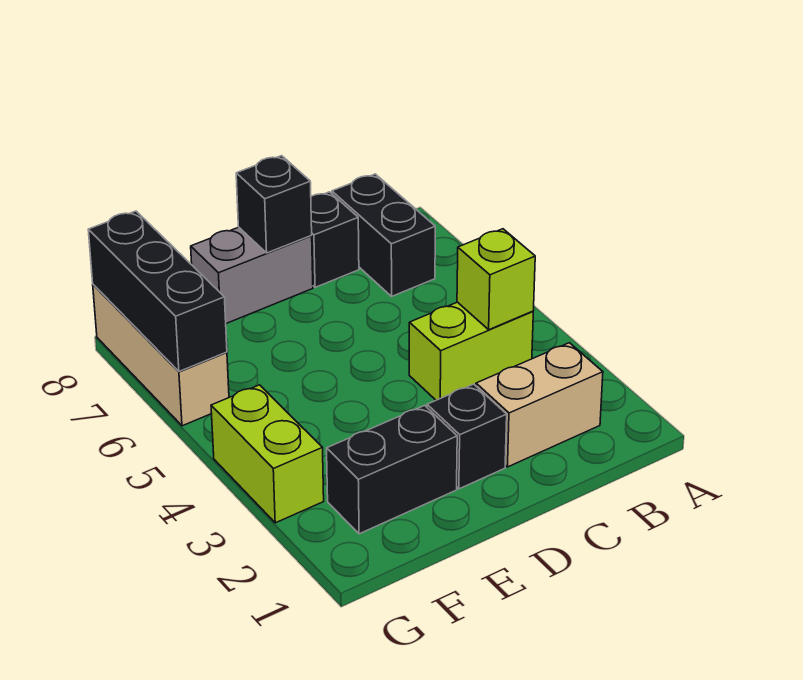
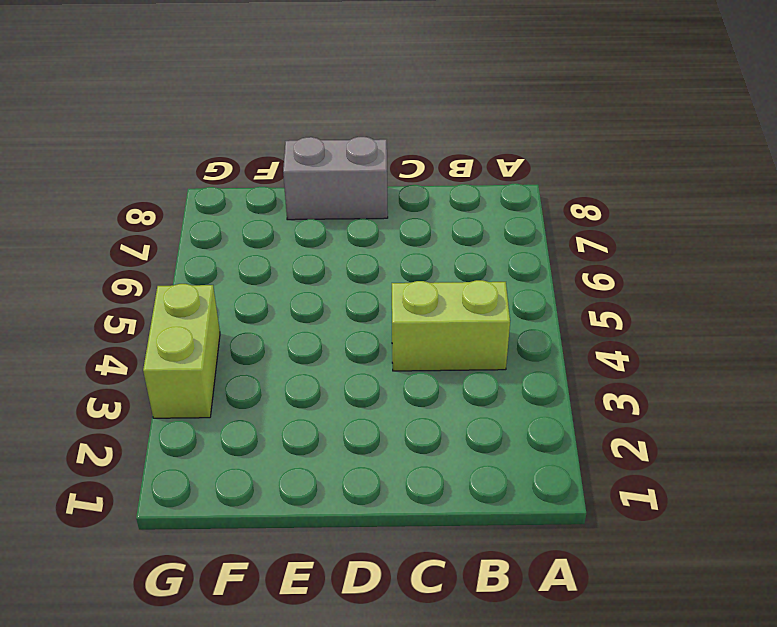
none -> tan 1x2 brick [476,343,603,467]
none -> black 1x2 brick [332,174,435,296]
none -> black 1x1 brick [311,192,359,287]

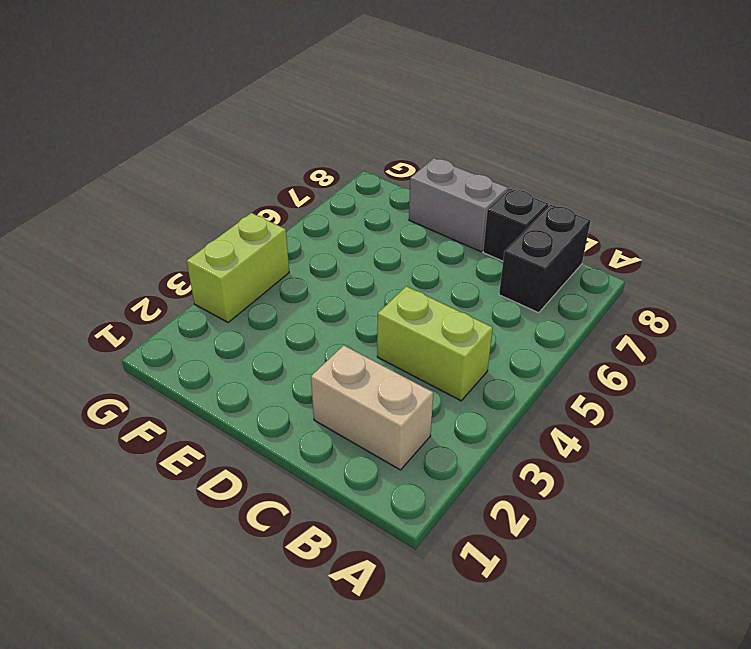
none -> black 1x1 brick [427,384,507,489]
none -> black 1x2 brick [327,405,457,534]
none -> tan 1x3 brick [93,285,229,426]

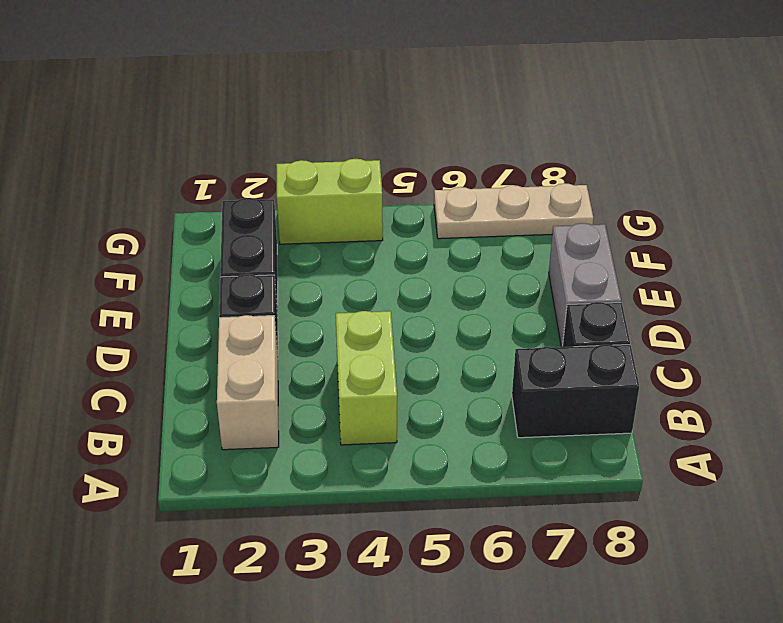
tan 1x3 plate [434,183,594,239] -> tan 1x3 brick [93,285,229,426]
none -> lime 1x1 brick [457,229,535,330]
none -> black 1x1 brick [236,156,312,253]
none -> black 1x3 brick [88,211,227,371]

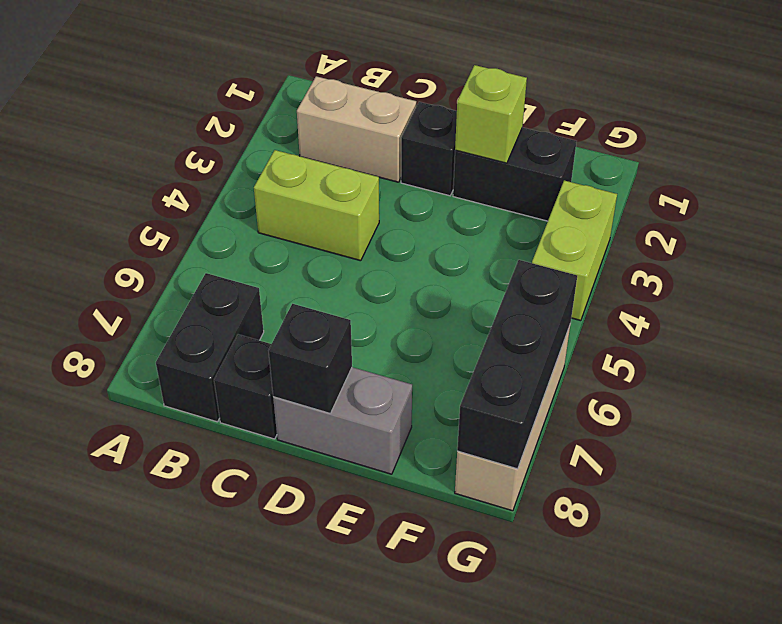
lime 1x1 brick [455,65,527,163] -> lime 1x1 brick moved to [457,229,535,330]

